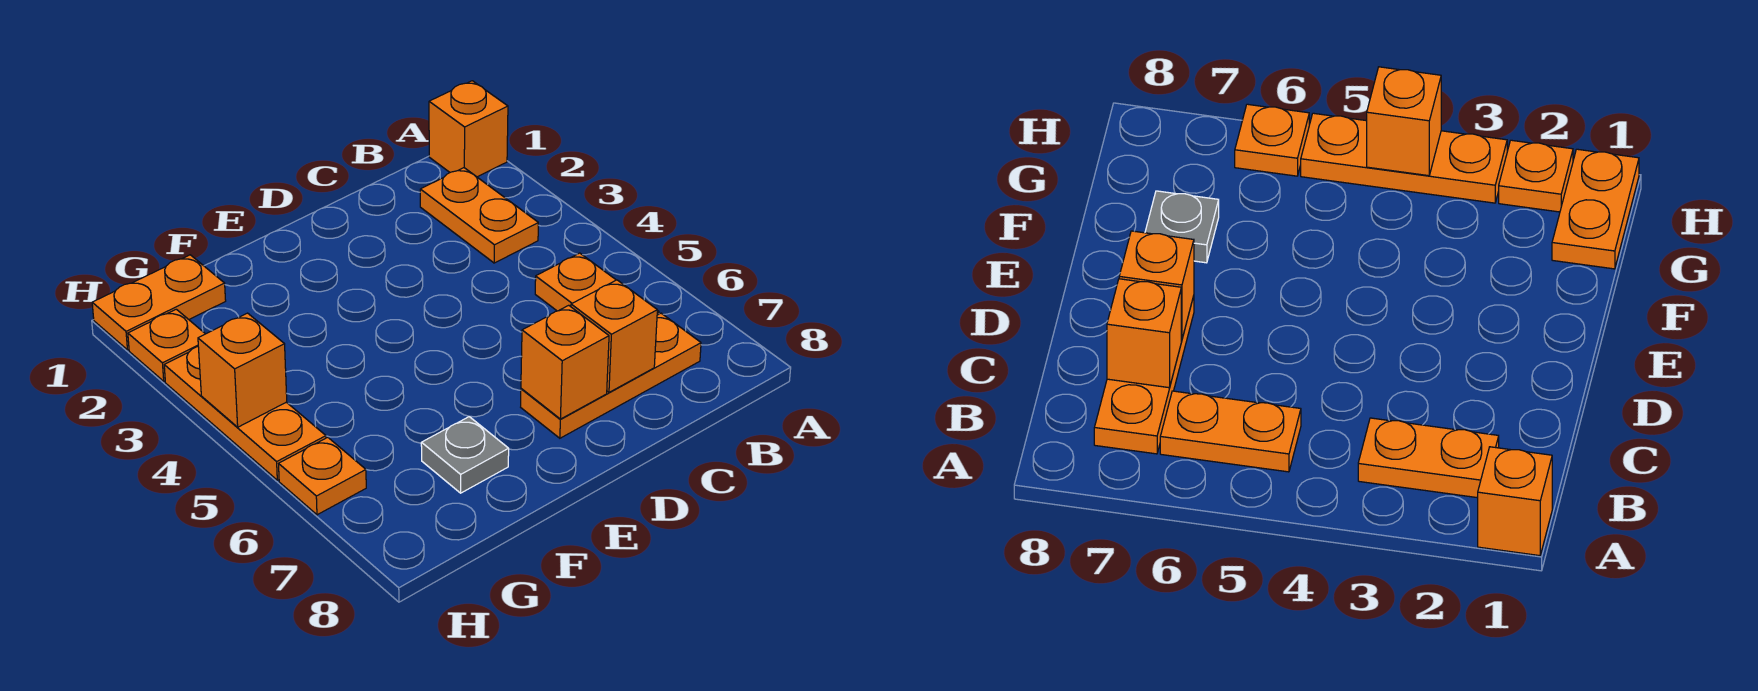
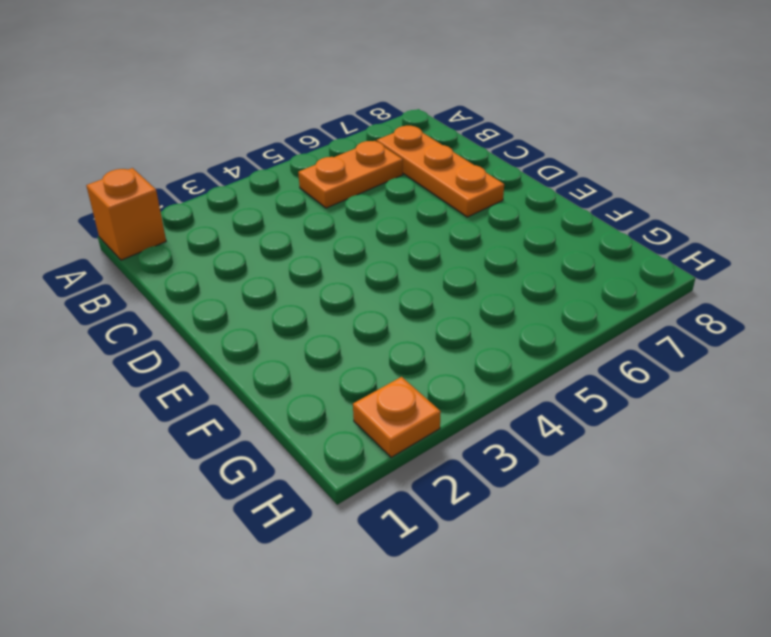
none -> orange 1x2 plate [420,168,538,263]
none -> grey 1x1 plate [421,417,509,493]
none -> orange 1x2 plate [92,255,226,350]

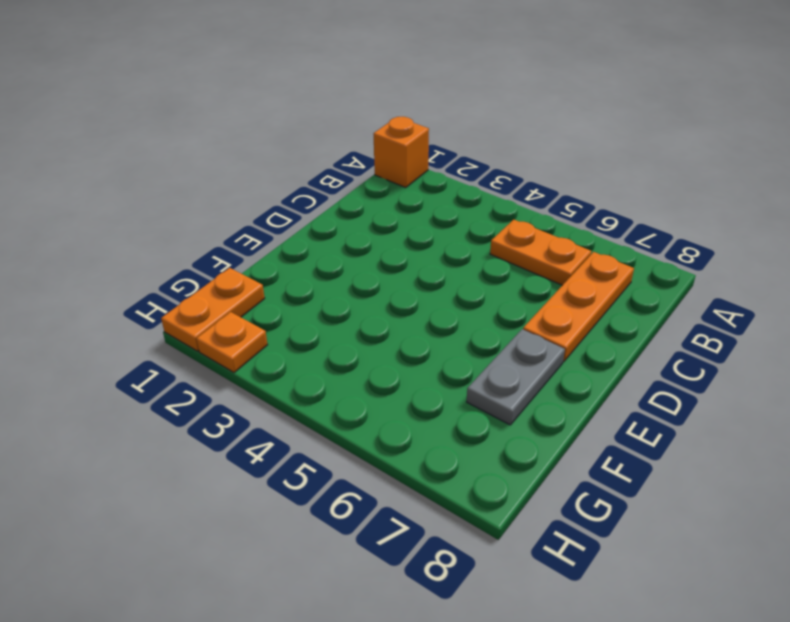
grey 1x2 plate [467,329,565,425] -> grey 1x1 plate [421,417,509,493]
none -> orange 1x2 plate [420,168,538,263]
none -> orange 1x3 plate [164,346,326,480]
none -> orange 1x1 plate [279,437,366,515]

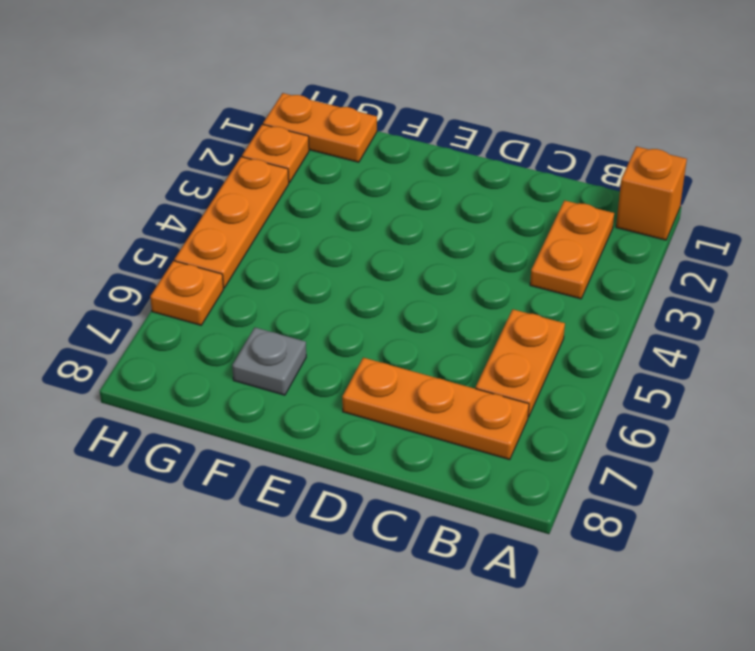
none -> orange 1x1 brick [571,280,657,392]
none -> orange 1x1 brick [521,305,609,419]
none -> orange 1x1 brick [198,313,287,427]

